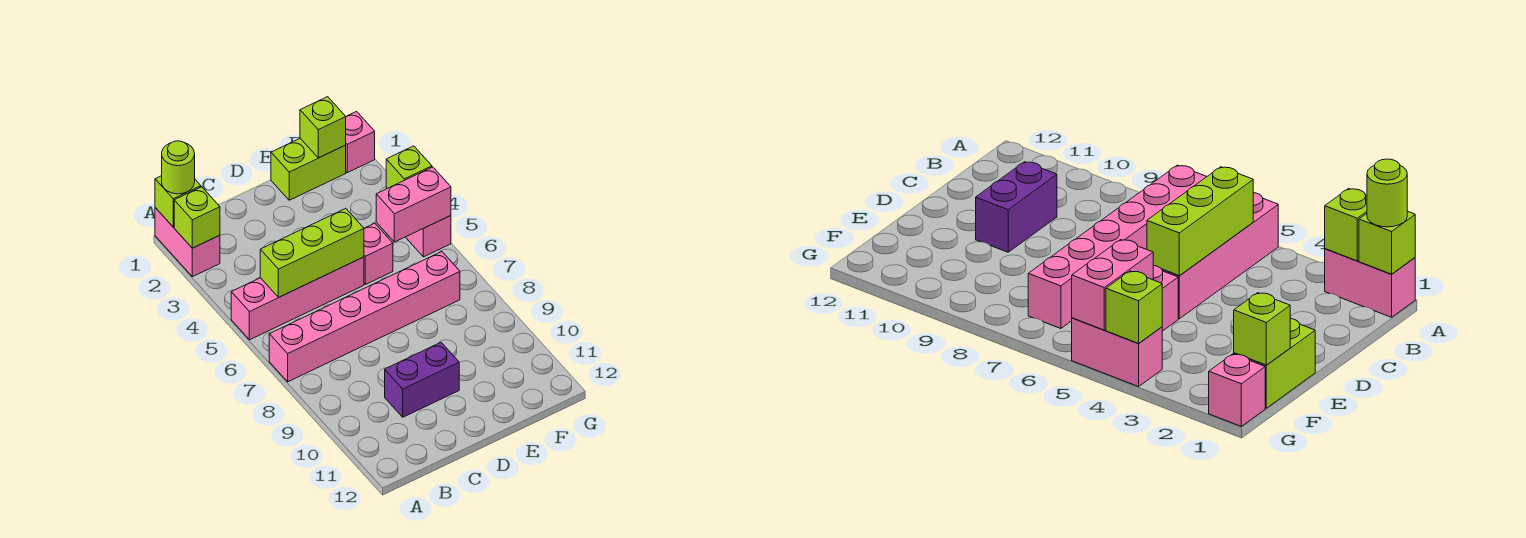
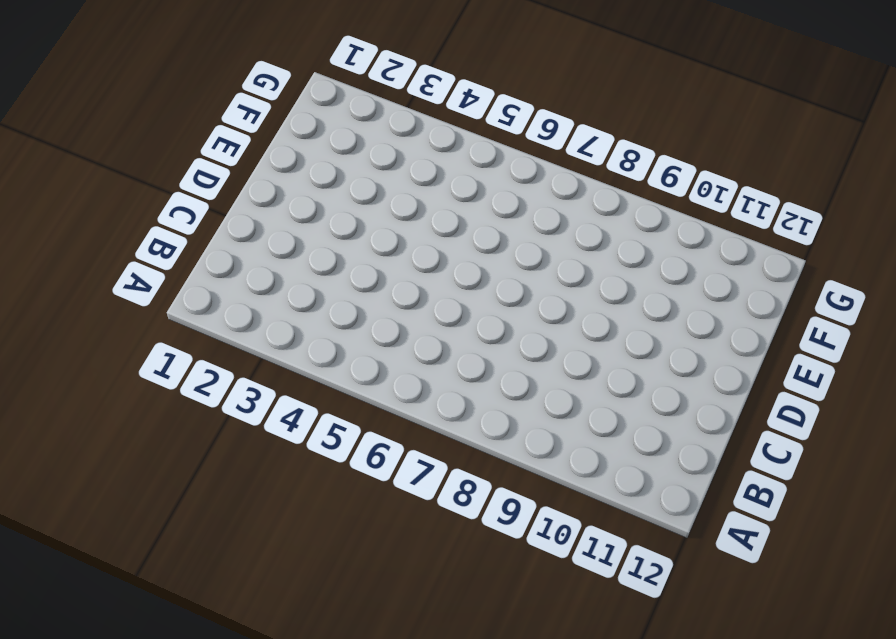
none -> pink 1x2 brick [155,208,220,277]
none -> pink 1x4 brick [231,257,364,340]
none -> pink 1x6 brick [269,252,460,382]

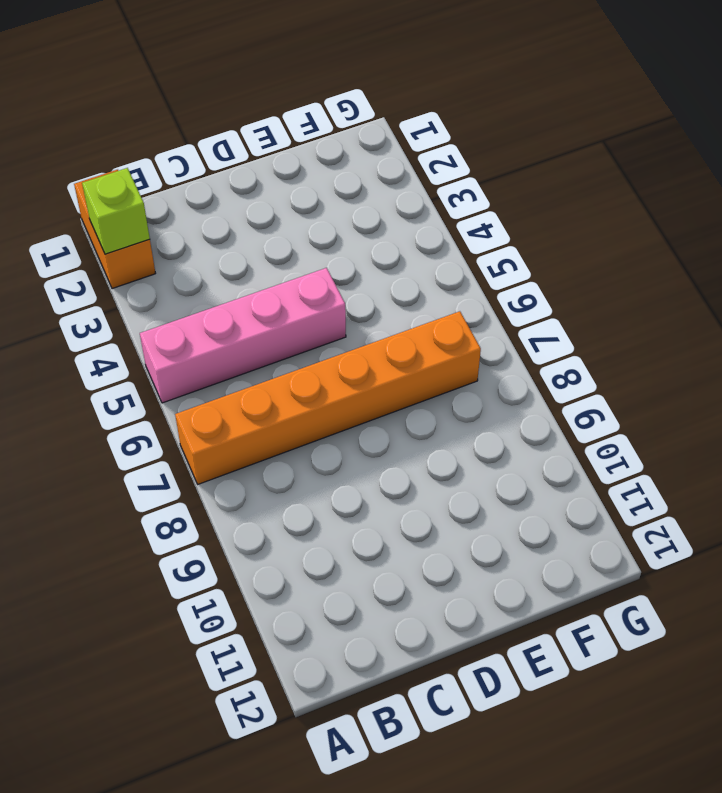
orange 1x2 brick [74,170,156,289] -> pink 1x2 brick [155,208,220,277]
orange 1x6 brick [175,311,481,484] -> pink 1x6 brick [269,252,460,382]
none -> purple 1x2 brick [385,342,459,417]
none -> lime 1x2 brick [271,139,346,200]
none -> pink 1x1 brick [364,223,393,284]

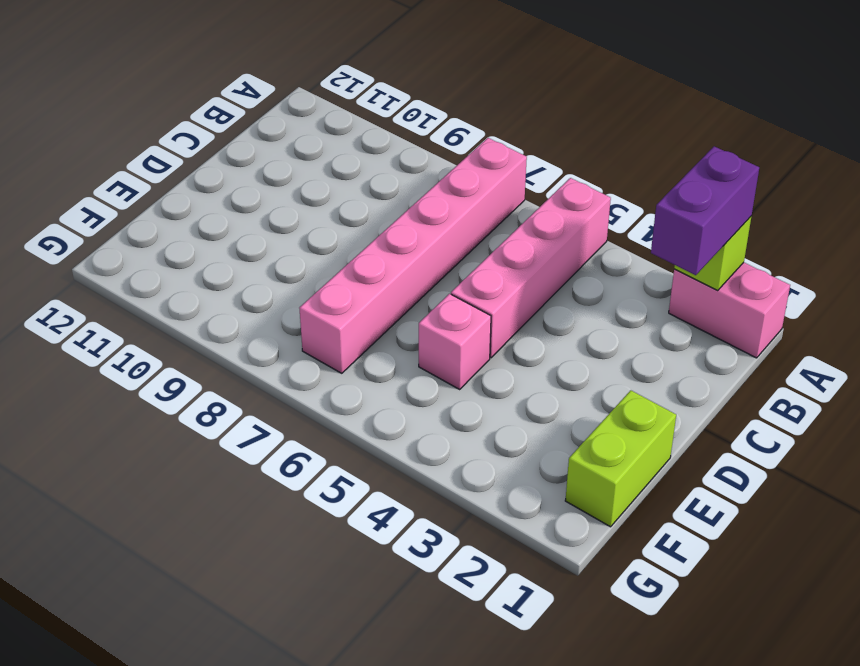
purple 1x2 brick [651,146,759,275] -> purple 1x2 brick moved to [385,342,459,417]
none -> pink 1x1 brick [346,112,375,173]
none -> pink 1x2 brick [386,188,451,257]
none -> lime 1x1 brick [155,176,201,227]

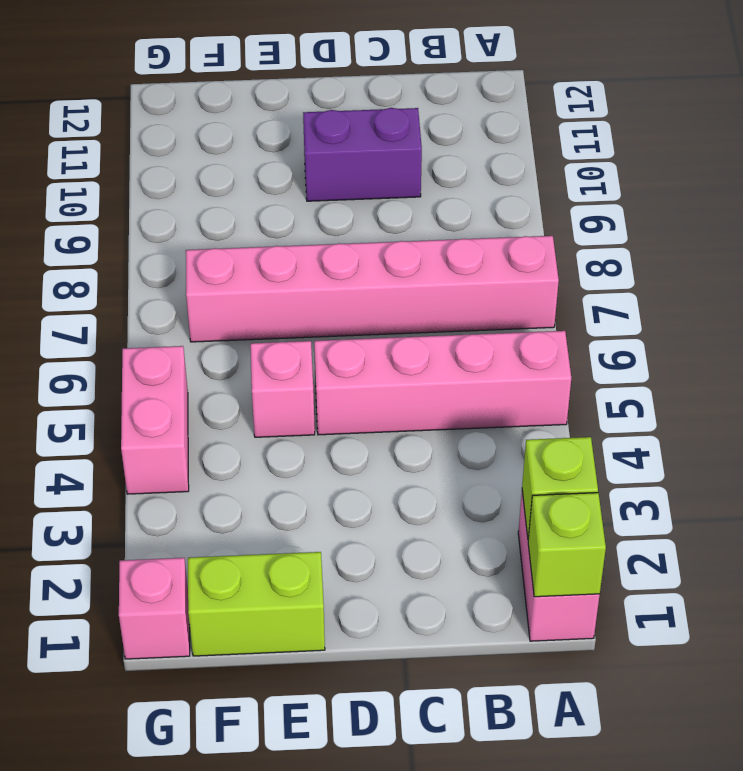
none -> lime 1x3 brick [260,209,364,298]
none -> lime 1x1 brick [300,97,346,158]
none -> pink 1x2 brick [376,167,451,242]

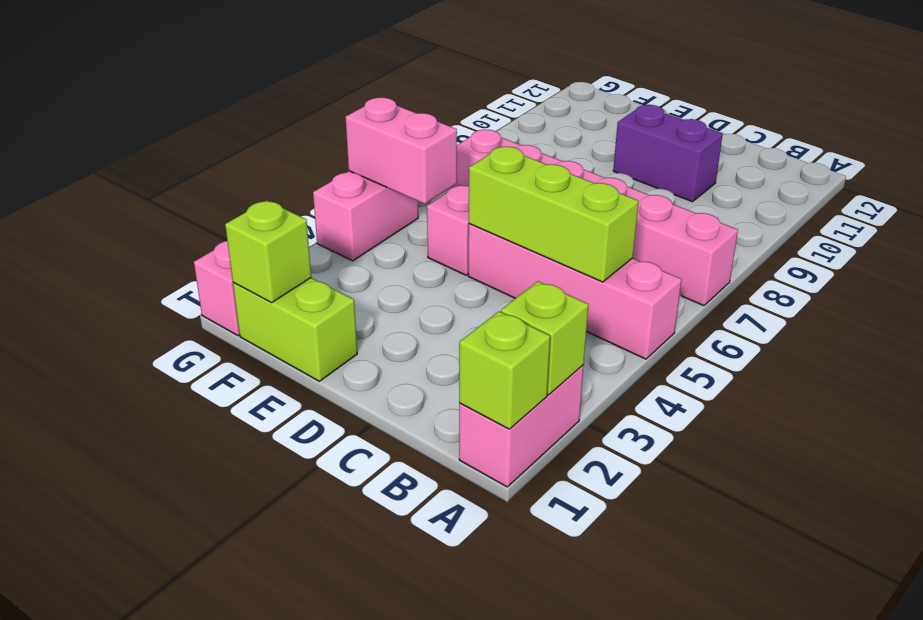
none -> lime 1x1 brick [386,146,432,189]
none -> lime 1x1 round brick [162,141,195,194]

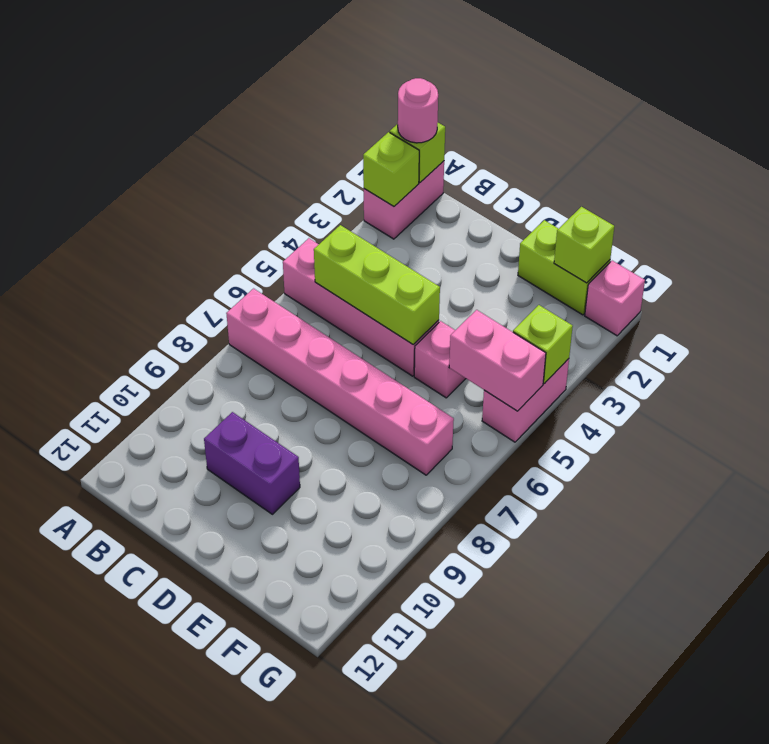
pink 1x1 round brick [398,78,438,143] -> lime 1x1 round brick [162,141,195,194]

